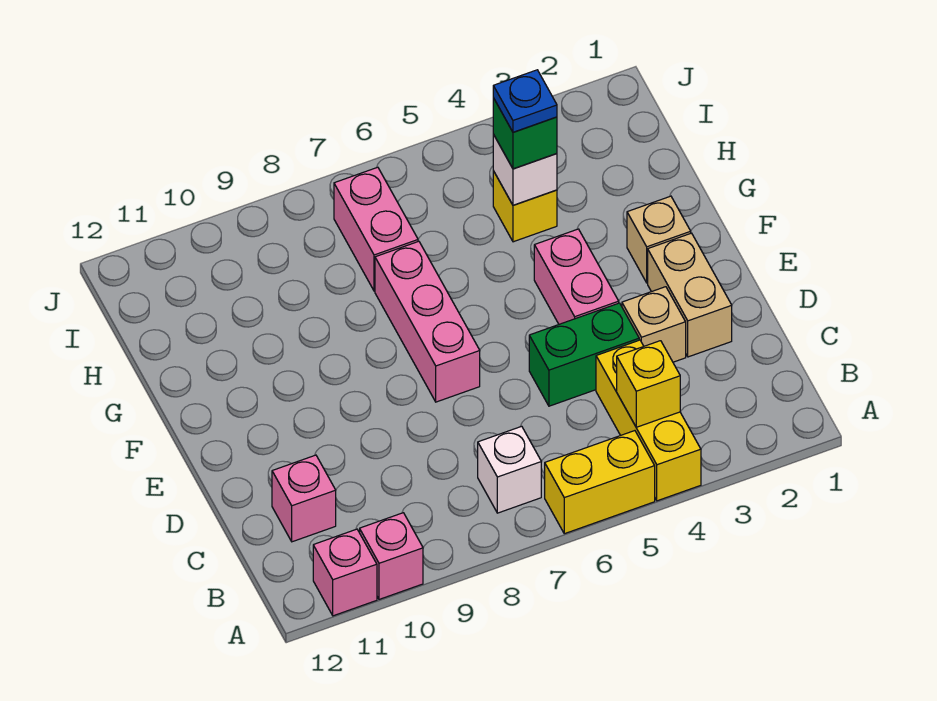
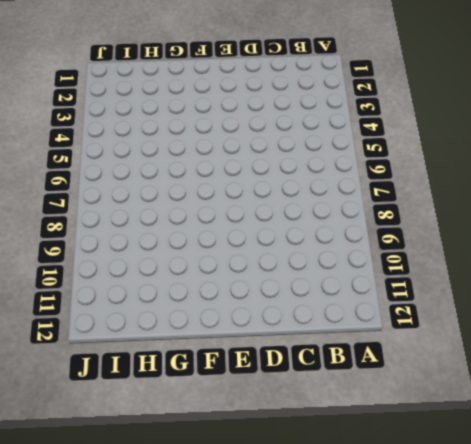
none -> yellow 1x3 brick [596,340,701,501]
none -> yellow 1x2 brick [545,431,655,534]
none -> pink 1x1 brick [360,513,423,599]

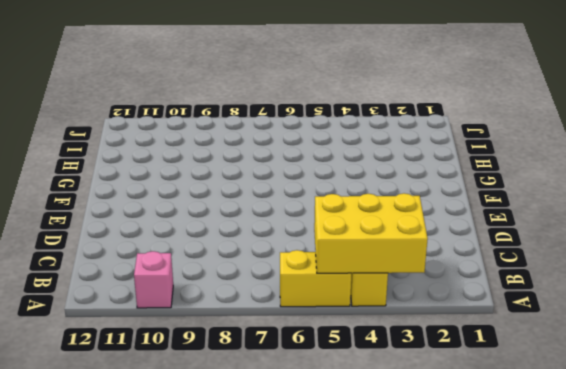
yellow 2x3 brick [314,193,428,273] -> yellow 1x1 brick [617,341,680,427]
none -> pink 1x1 brick [313,529,377,616]
none -> white 1x1 brick [478,426,541,513]
none -> pink 1x1 brick [272,455,336,542]

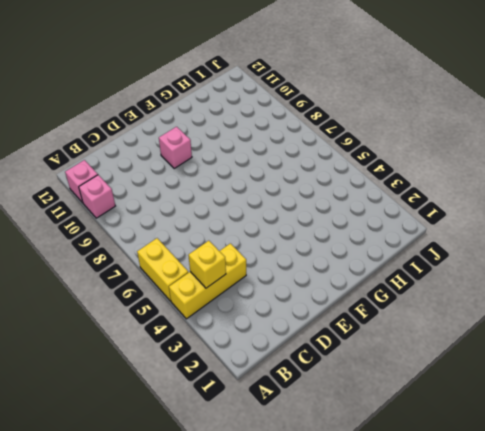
pink 1x1 brick [159,127,192,168] -> pink 1x1 brick moved to [272,455,336,542]
none -> white 1x1 brick [478,426,541,513]
none -> tan 1x2 brick [648,233,732,357]
none -> tan 1x1 brick [622,287,686,362]

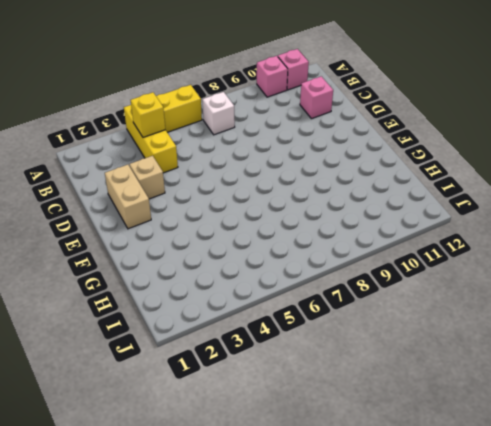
none -> green 1x2 brick [529,303,639,406]
none -> pink 1x2 brick [534,229,619,324]
none -> pink 1x3 brick [375,241,480,402]

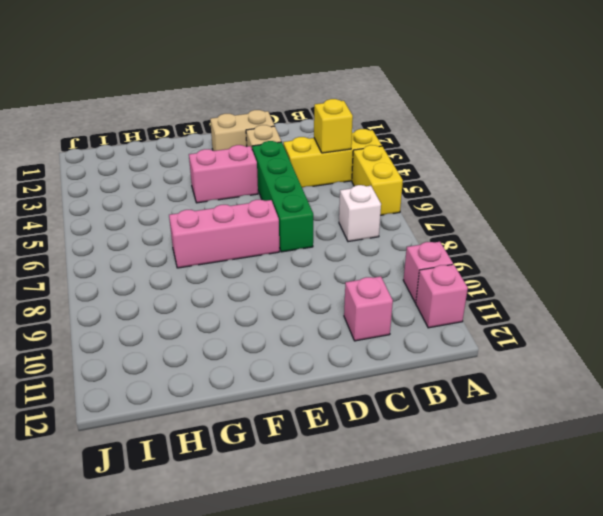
green 1x4 brick [252,141,313,252] -> green 1x2 brick [529,303,639,406]
none -> tan 1x1 brick [627,196,691,283]
none -> yellow 1x1 brick [493,171,557,242]
none -> pink 1x2 brick [334,167,418,291]

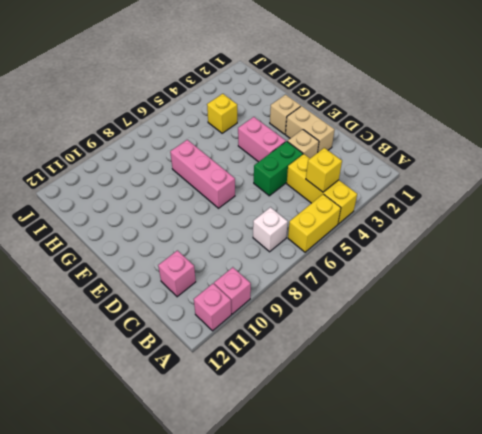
none -> pink 1x2 brick [334,167,418,291]
none -> white 1x1 brick [493,134,557,205]
none -> green 1x1 brick [493,98,557,169]

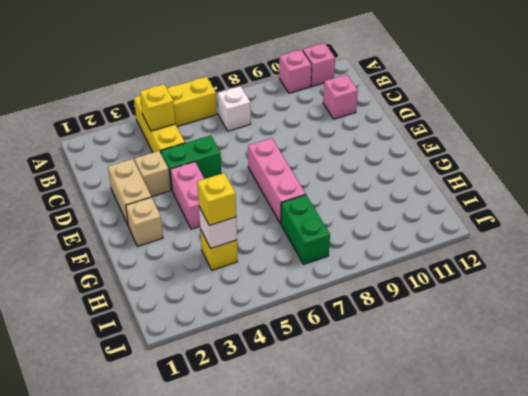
yellow 1x1 brick [197,173,236,225] -> green 1x1 brick [493,98,557,169]
green 1x2 brick [281,195,330,264] -> pink 1x2 brick [334,167,418,291]
none -> blue 1x1 plate [493,70,557,132]

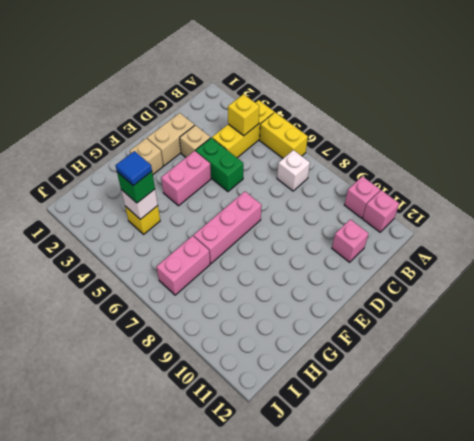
blue 1x1 tile [115,151,152,186] -> blue 1x1 plate [493,70,557,132]

